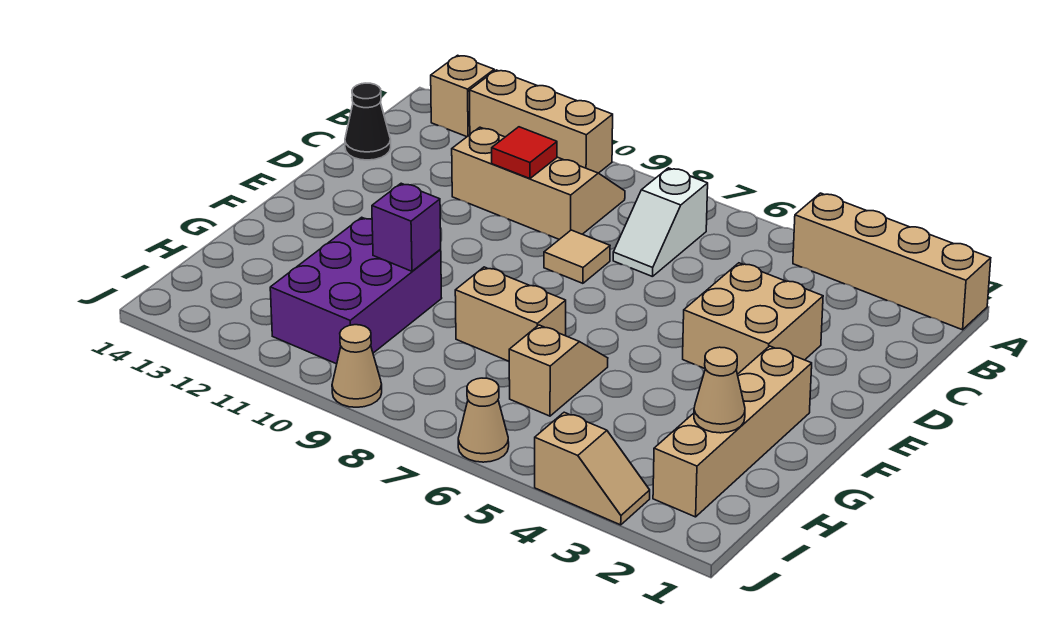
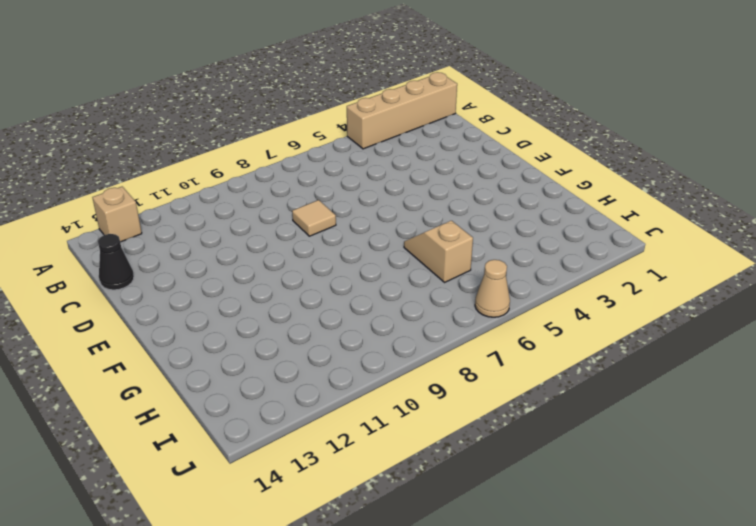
none -> tan 1x3 brick [469,70,613,173]
none -> white 1x2 slope [613,168,708,277]
none -> tan 2x3 slope [452,127,625,239]

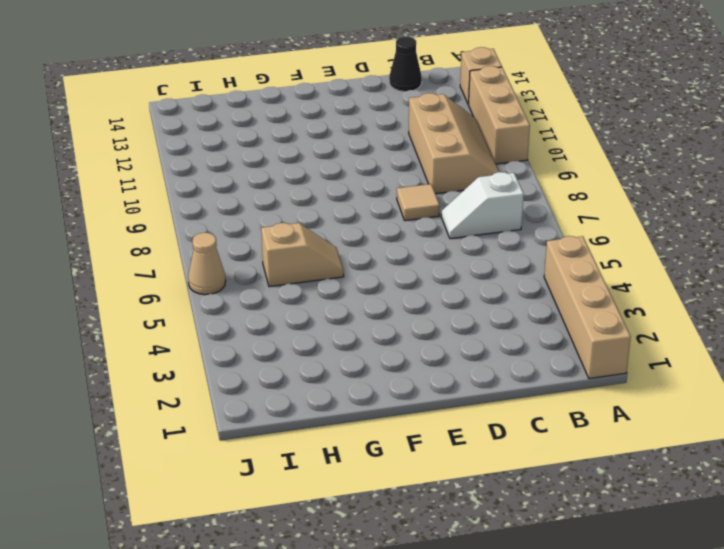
none -> tan 2x2 brick [683,263,823,374]
none -> tan 1x4 brick [653,346,812,517]
none -> tan 1x2 brick [455,267,566,361]

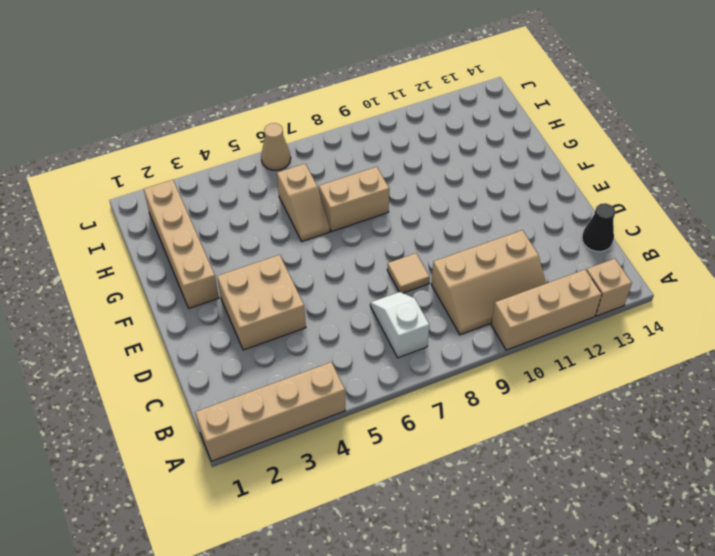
none -> purple 2x3 brick [270,217,442,364]
none -> tan 1x2 slope [535,412,650,525]
none -> tan 1x1 cone [332,325,382,407]

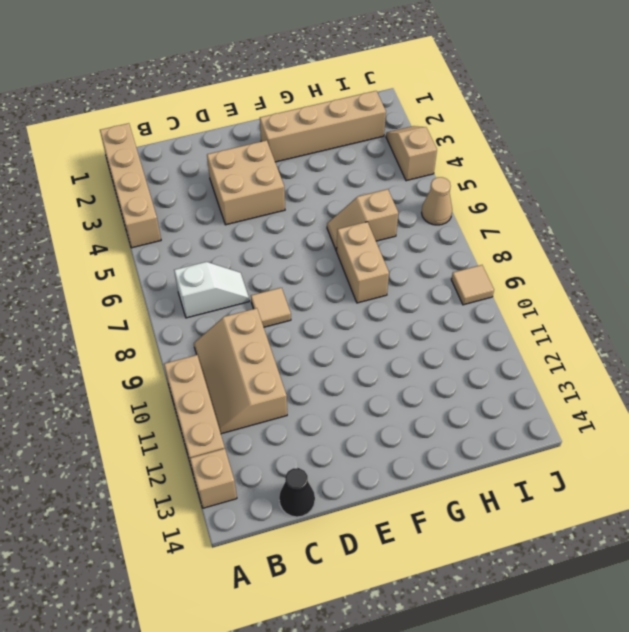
tan 1x1 tile [451,265,494,305] -> tan 1x1 cone [332,325,382,407]
none -> purple 2x3 brick [270,217,442,364]
none -> red 1x1 tile [492,127,557,179]
none -> purple 1x1 brick [372,183,441,271]

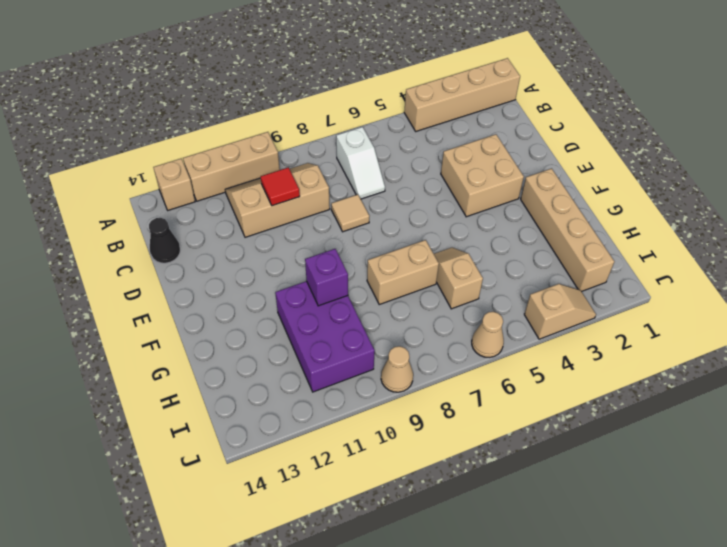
none -> tan 1x1 cone [694,347,745,433]

